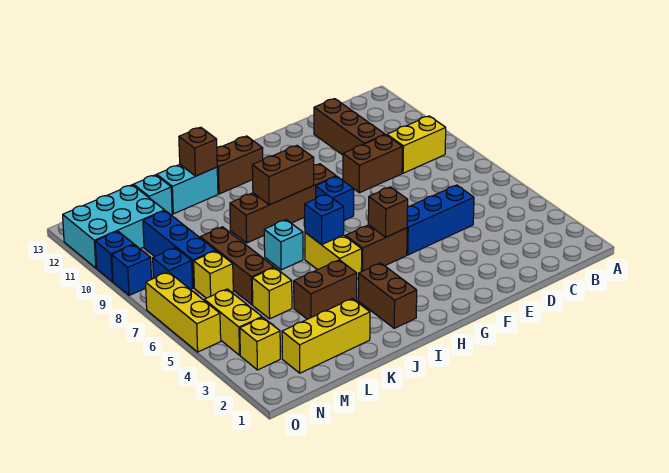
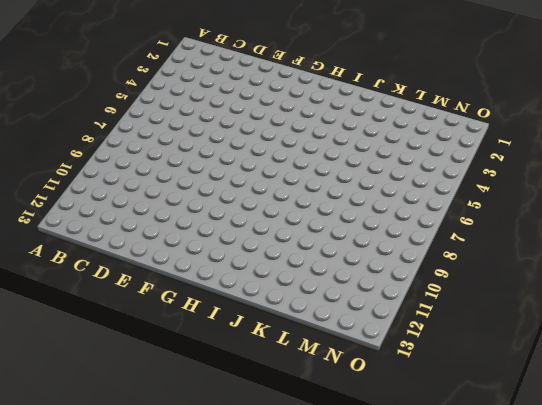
none -> yellow 1x2 brick [387,116,446,173]
none -> blue 1x3 brick [407,185,474,255]
none -> brown 1x2 brick [343,135,402,193]
none -> brown 1x3 brick [314,99,385,155]

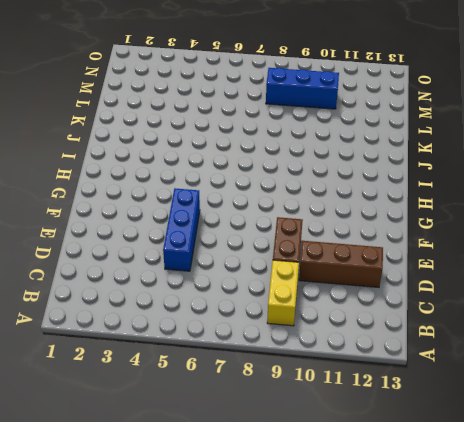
none -> brown 1x2 brick [346,225,407,272]
none -> blue 1x1 brick [316,177,354,220]
none -> brown 1x4 brick [230,164,336,243]
none -> brown 1x2 brick [217,136,263,194]

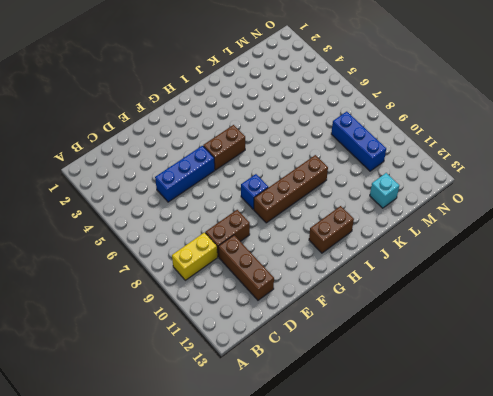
none -> brown 1x2 brick [358,263,417,328]
none -> yellow 1x2 brick [305,233,362,278]
none -> brown 1x2 brick [294,260,357,319]
none -> cyan 1x1 brick [264,220,303,270]

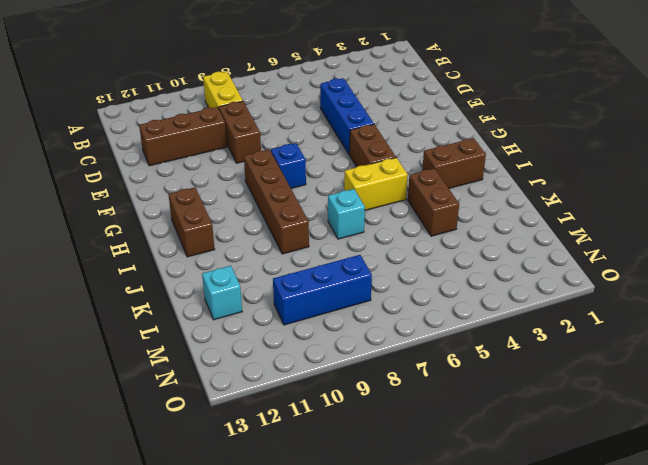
none -> cyan 1x2 brick [157,165,218,214]
none -> yellow 1x3 brick [282,299,370,373]
none -> yellow 1x1 brick [252,267,292,319]
none -> brown 1x3 brick [200,227,274,305]

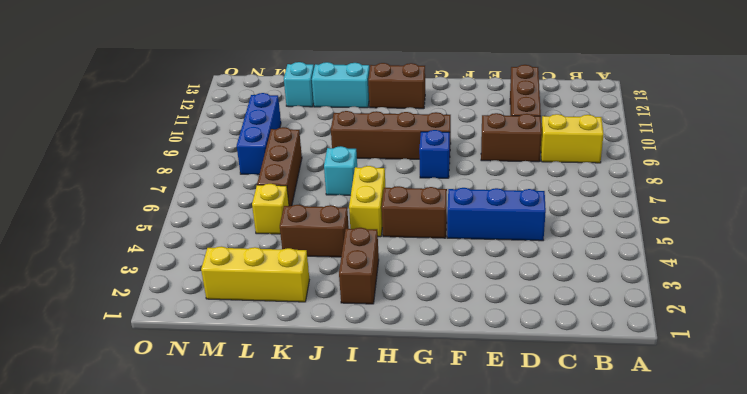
none -> yellow 1x1 brick [194,251,233,298]
none -> cyan 2x3 brick [63,185,165,268]
none -> yellow 1x1 brick [240,317,280,370]
none -> yellow 1x2 brick [204,289,262,355]

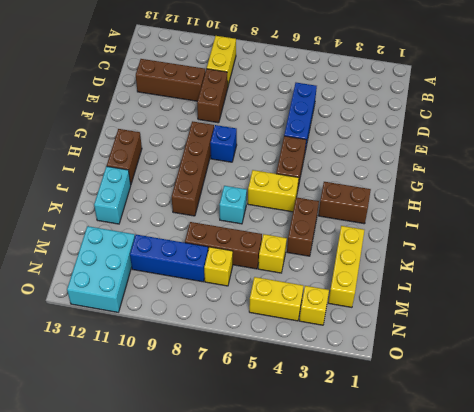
none -> cyan 1x1 brick [133,175,172,215]
none -> blue 1x1 brick [153,248,192,289]
none -> yellow 1x3 brick [145,272,221,352]
none -> blue 1x1 brick [112,245,152,295]

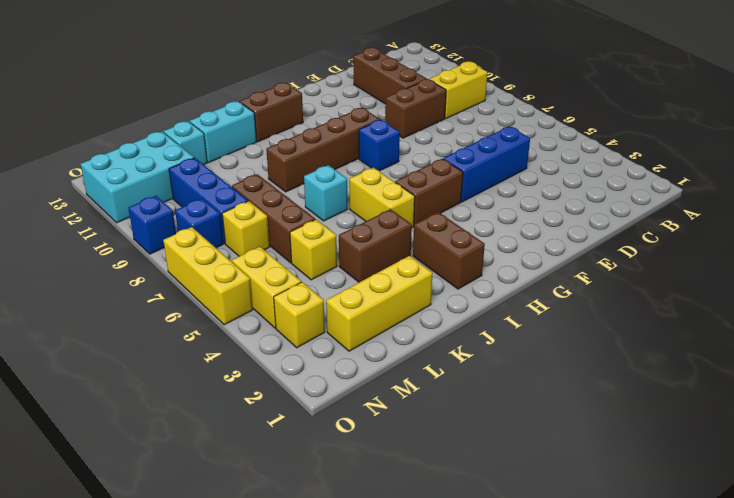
none -> blue 1x1 brick [95,231,134,282]
none -> brown 1x1 brick [368,187,408,237]
none -> brown 1x2 brick [252,146,314,205]
none -> blue 1x1 brick [305,194,344,245]

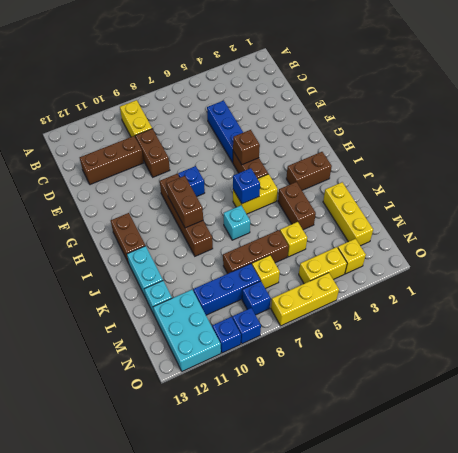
none -> brown 1x1 brick [179,127,217,176]

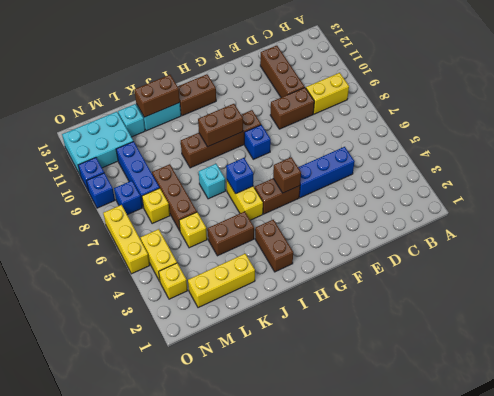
brown 1x2 brick [134,75,180,117] -> brown 1x1 brick [179,127,217,176]

